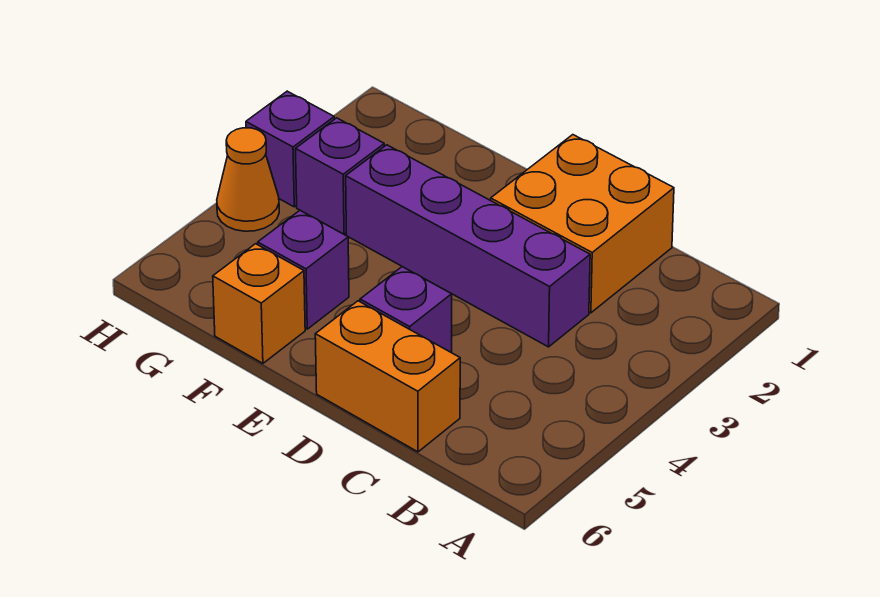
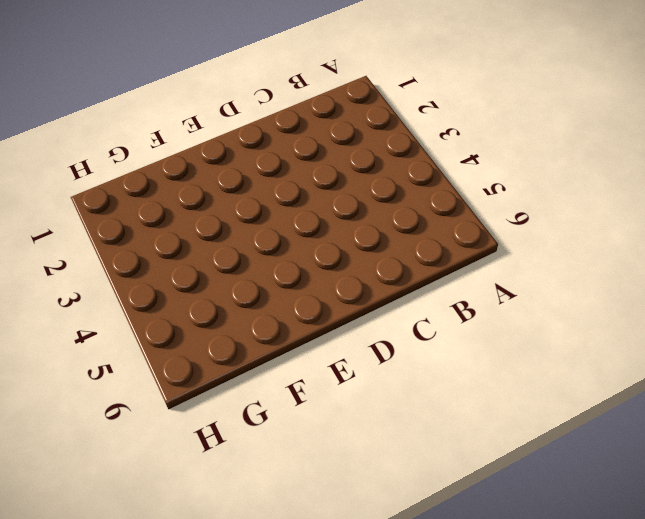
none -> orange 2x2 brick [491,135,674,313]
none -> purple 1x4 brick [346,145,590,347]

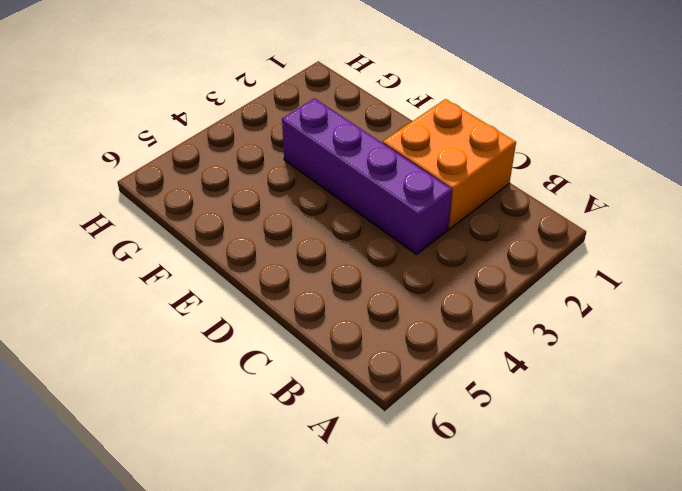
none -> orange 1x2 brick [315,301,460,452]
none -> purple 1x1 brick [360,267,452,353]

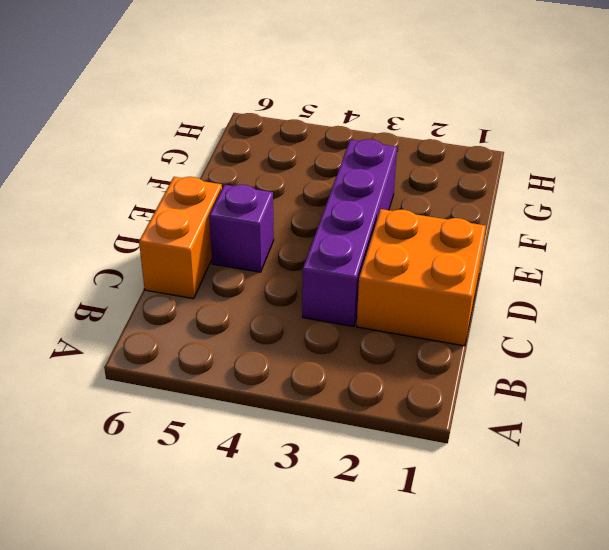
none -> purple 1x1 brick [258,210,349,329]
none -> orange 1x1 brick [213,244,305,363]

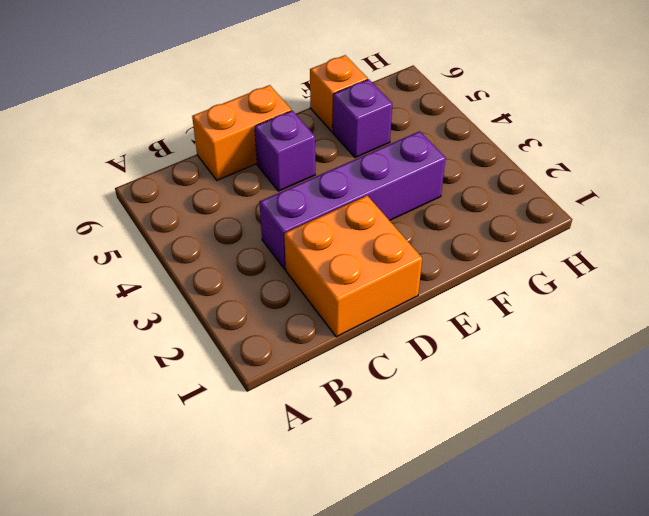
none -> purple 1x1 brick [296,118,384,234]
none -> purple 1x1 brick [246,91,334,207]

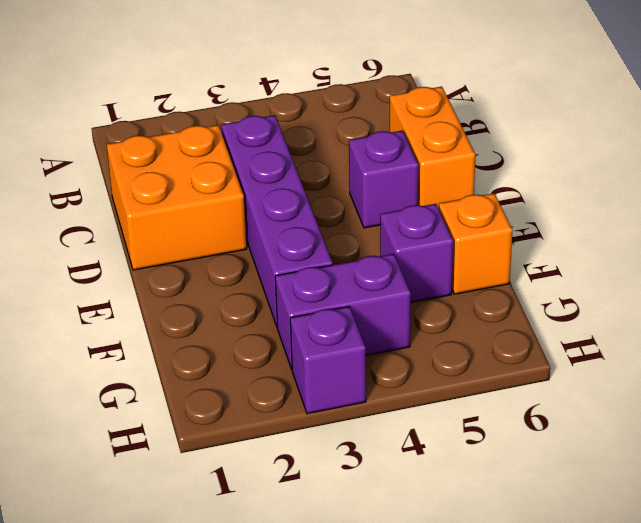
purple 1x2 brick [275,254,411,369] -> purple 1x1 brick [296,118,384,234]
none -> orange 1x1 cone [217,128,279,231]

